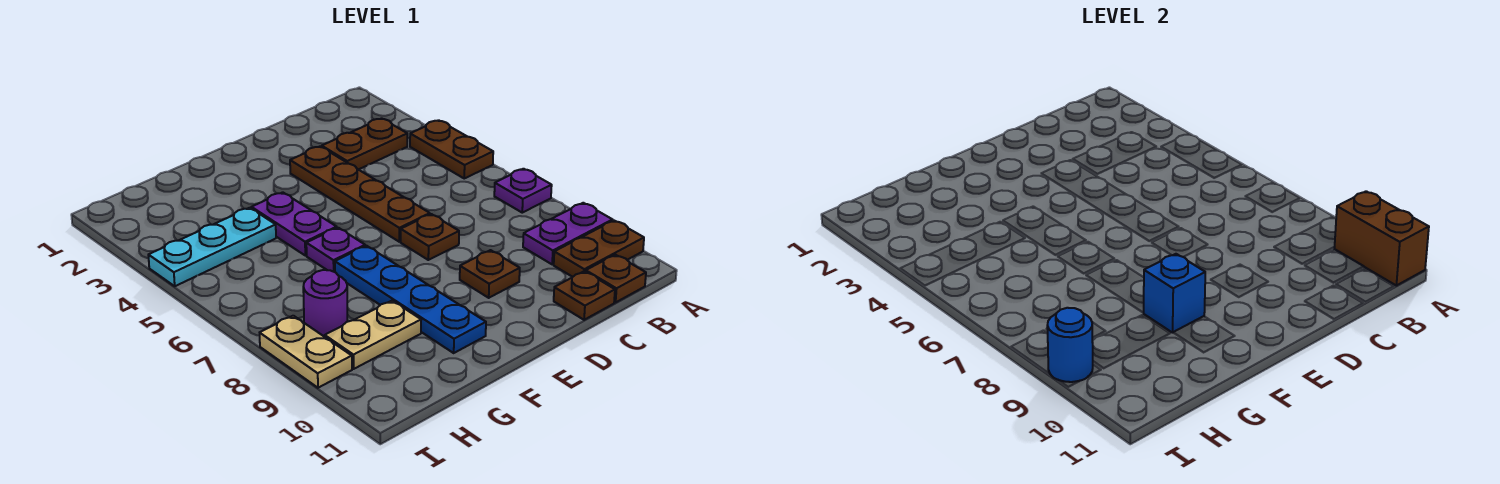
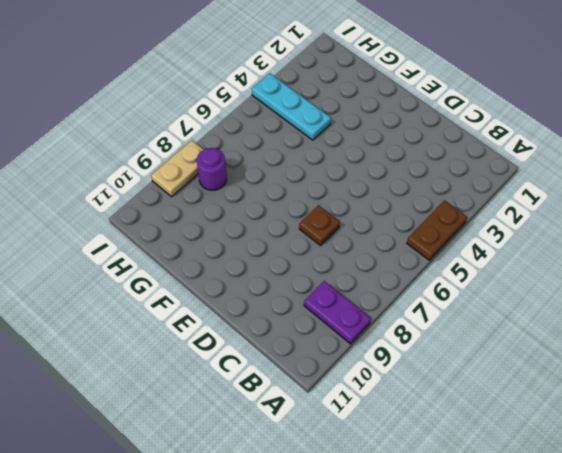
none -> purple 1x1 plate [494,169,552,213]
none -> brown 1x2 plate [554,221,644,277]
none -> brown 1x2 plate [322,118,407,170]

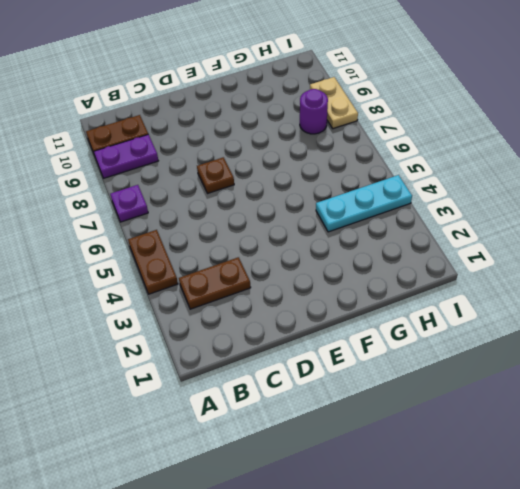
none -> brown 1x1 plate [586,255,646,302]
none -> brown 1x1 plate [554,271,615,320]
none -> brown 1x4 plate [290,146,430,242]

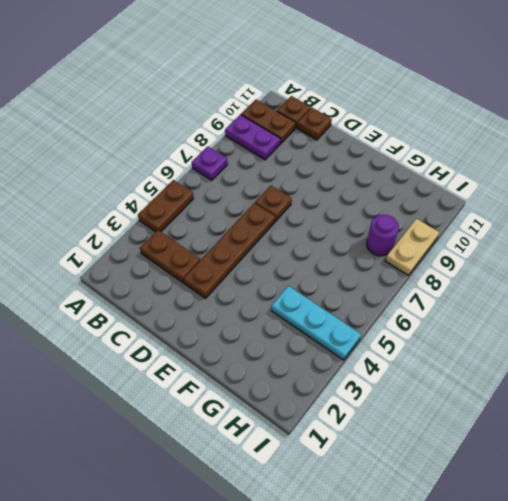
none -> brown 1x1 plate [460,250,520,298]
none -> purple 1x2 plate [251,192,337,256]
none -> purple 1x1 plate [306,228,365,272]

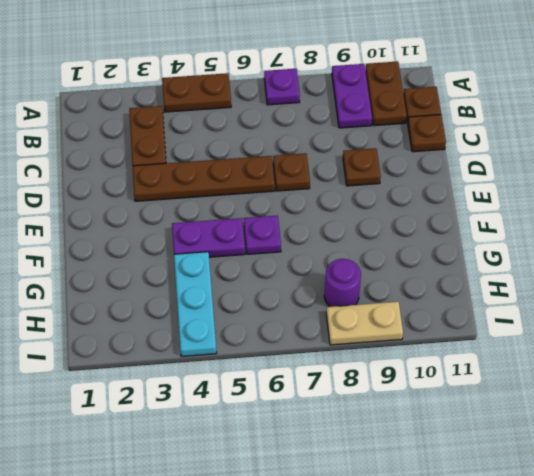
none -> blue 1x4 plate [335,246,486,353]
none -> tan 1x2 plate [325,301,421,369]
none -> brown 1x2 brick [1334,191,1429,286]

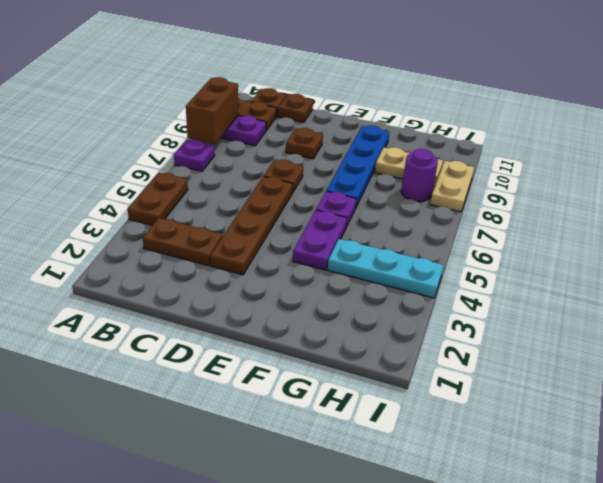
brown 1x2 brick [186,77,238,144] -> brown 1x2 brick moved to [1334,191,1429,286]
none -> blue 1x1 brick [1144,254,1205,333]
none -> blue 1x1 round brick [1047,308,1093,382]

